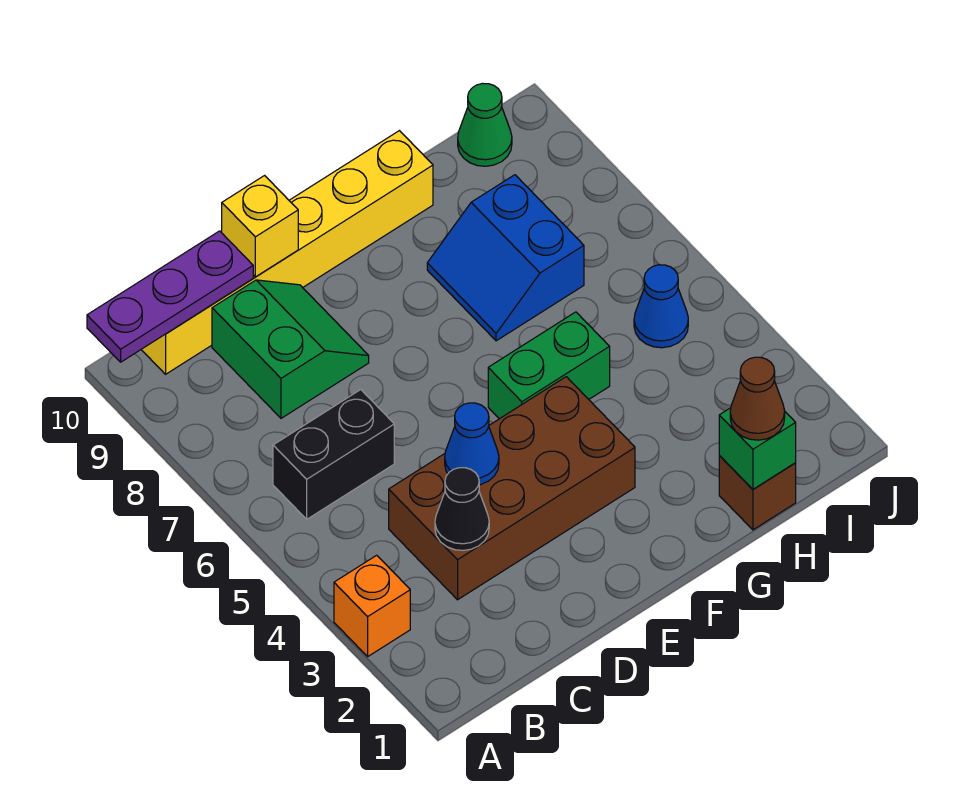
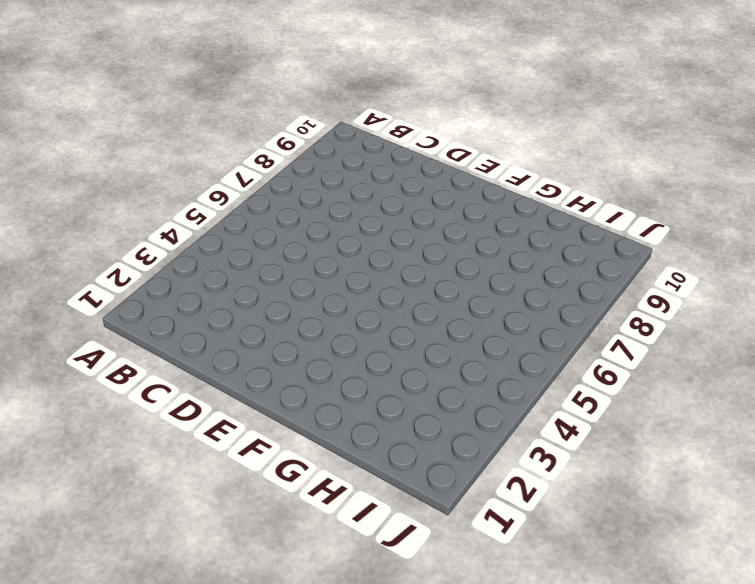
none -> orange 1x1 brick [334,555,410,656]
none -> black 1x2 brick [273,390,394,519]
none -> yellow 1x6 brick [141,131,433,374]

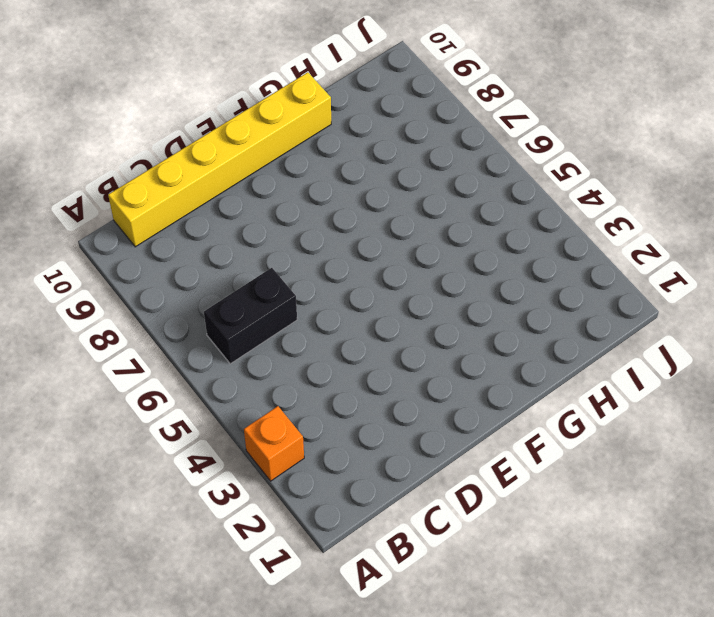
none -> brown 2x4 brick [389,377,635,600]
none -> green 2x2 slope [212,280,369,418]
none -> green 1x2 brick [488,312,610,419]

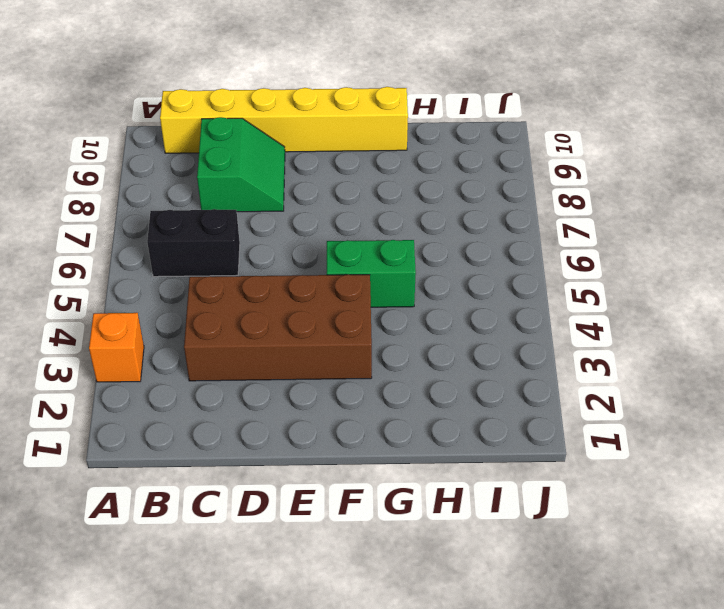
none -> blue 2x2 slope [427,175,584,341]
none -> brown 1x1 brick [719,456,796,530]
none -> blue 1x1 cone [634,265,688,348]

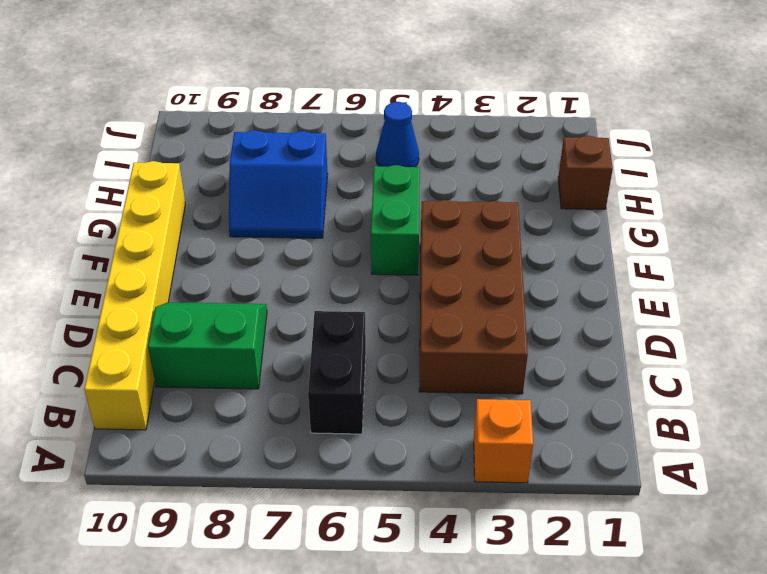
none -> green 1x1 cone [458,83,512,166]
none -> purple 1x3 plate [87,231,253,362]
none -> black 1x1 cone [435,468,489,550]

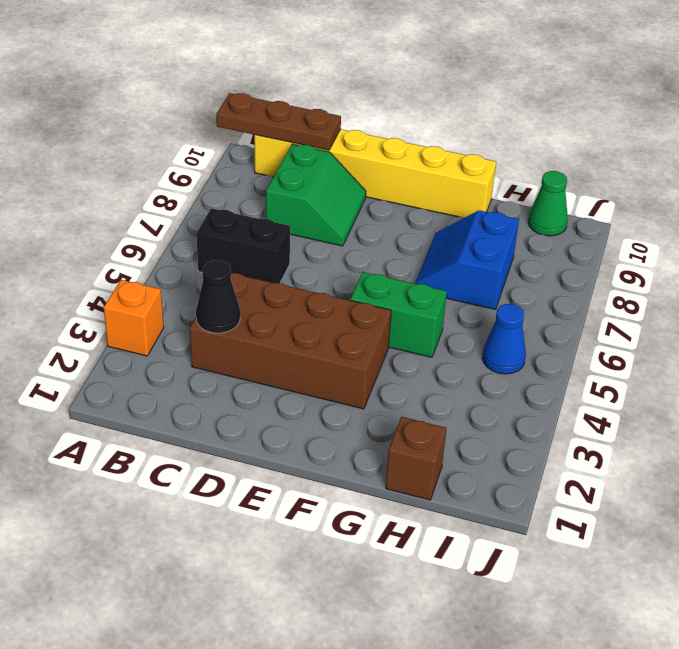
brown 1x3 plate [216,93,341,150] -> purple 1x3 plate [87,231,253,362]
none -> blue 1x1 cone [445,403,499,485]
none -> yellow 1x1 brick [222,176,298,277]
none -> green 1x1 brick [719,408,796,489]

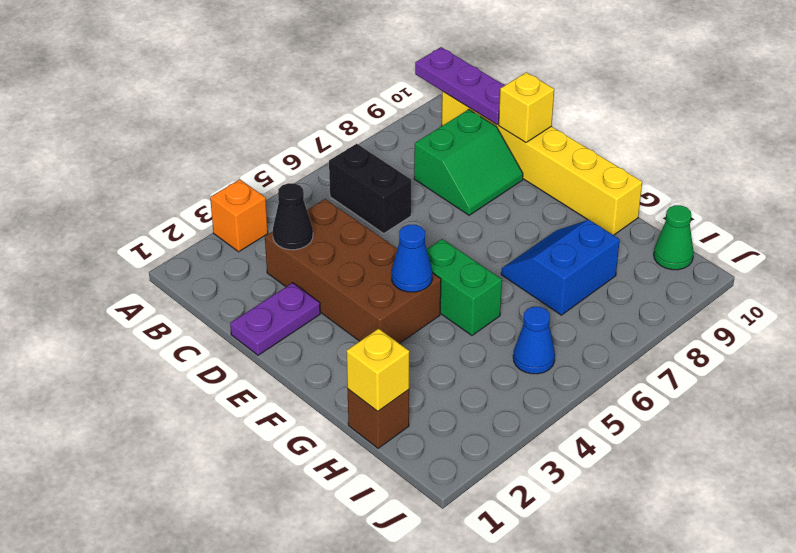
purple 1x2 plate [230,283,320,355] -> none
blue 1x1 cone [392,225,432,292] -> blue 1x1 cone moved to [445,403,499,485]
yellow 1x1 brick [347,329,409,411] -> green 1x1 brick [719,408,796,489]
none -> brown 1x1 cone [730,357,785,440]

